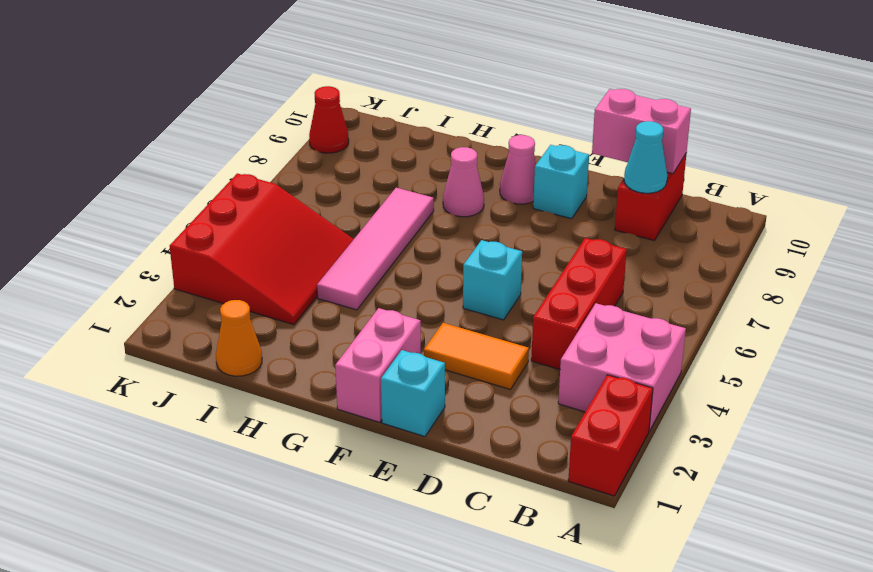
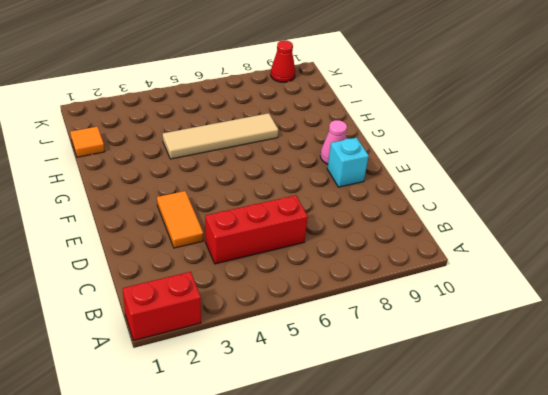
tan 1x4 tile [163,113,278,159] -> pink 1x4 tile [317,188,434,310]
orange 1x1 tile [70,127,105,157] -> orange 1x1 cone [216,300,262,376]
none -> pink 2x2 brick [558,303,686,431]
none -> red 1x2 brick [615,153,687,241]
none -> cyan 1x1 brick [381,350,445,436]

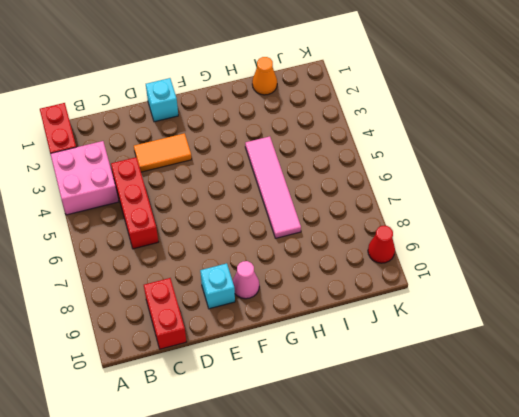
none -> cyan 1x1 brick [463,240,522,320]
none -> pink 1x2 brick [335,308,421,422]
none -> pink 1x1 cone [443,147,484,217]

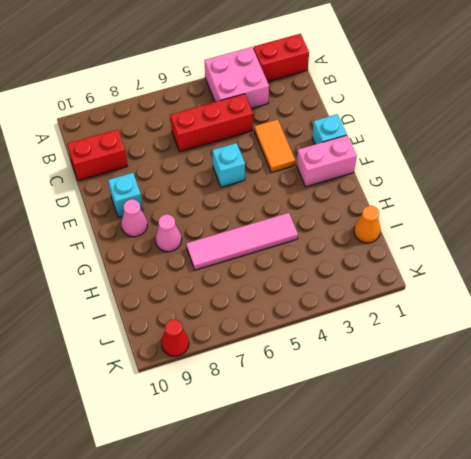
none -> red 3x3 slope [170,173,354,325]
none -> cyan 1x1 cone [624,121,667,193]
none -> pink 1x2 brick [592,89,691,174]

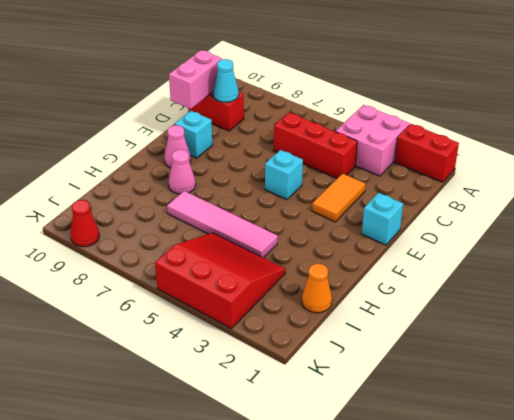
none -> pink 1x2 brick [335,308,421,422]

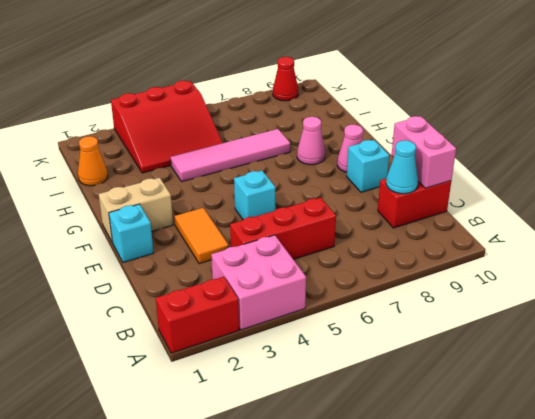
tan 1x2 brick [99,178,173,241] -> pink 1x2 brick [335,308,421,422]

